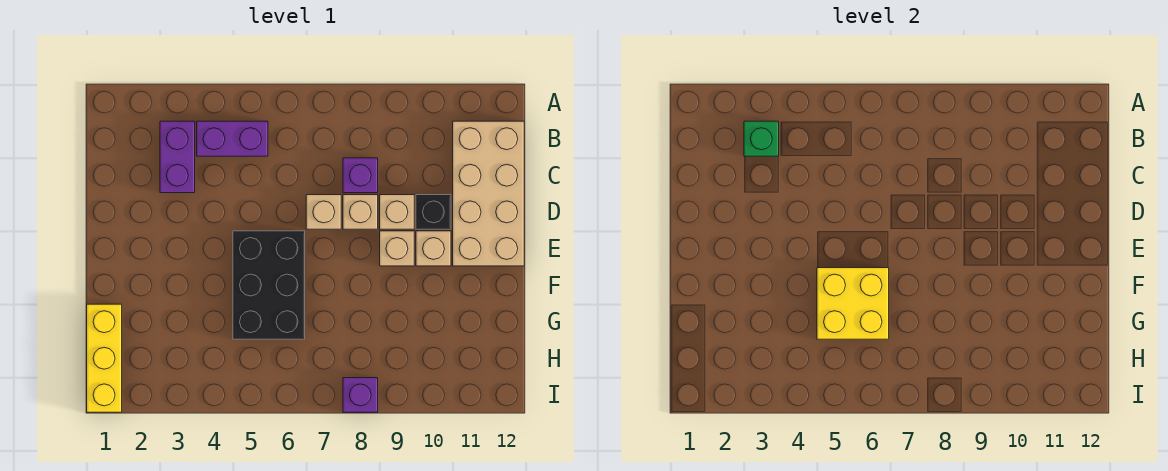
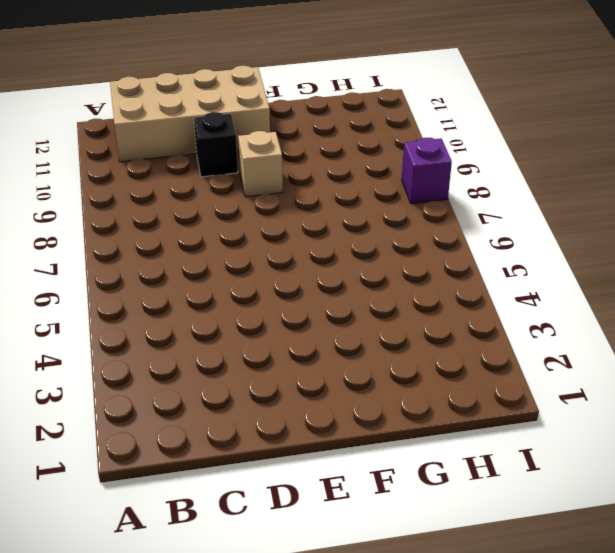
none -> purple 1x2 brick [160,121,195,193]
none -> purple 1x2 brick [197,121,268,156]
none -> purple 1x1 brick [343,158,378,193]

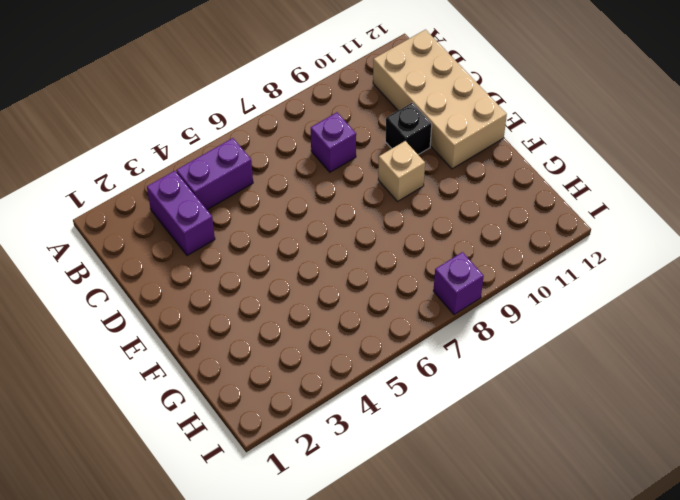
none -> tan 1x1 brick [306,195,341,229]
none -> tan 1x1 brick [343,195,378,229]
none -> tan 1x1 brick [380,195,414,229]

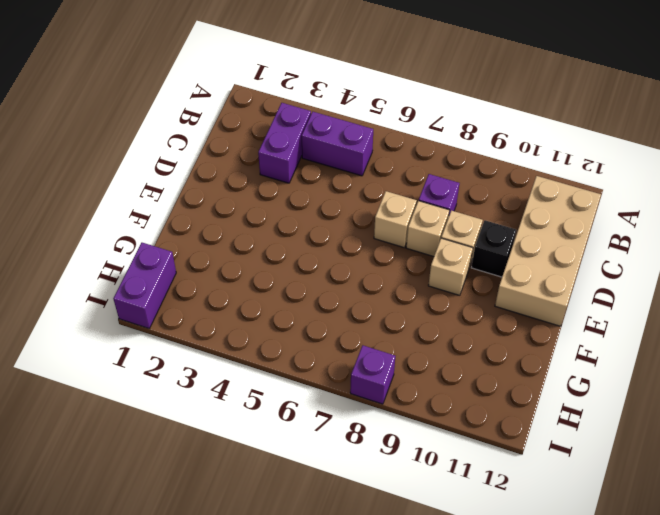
purple 1x2 brick [113,243,176,328] -> yellow 1x3 brick [87,304,122,412]
none -> black 2x3 brick [233,231,305,339]
none -> tan 1x1 brick [416,231,451,266]
none -> green 1x1 brick [744,121,779,156]

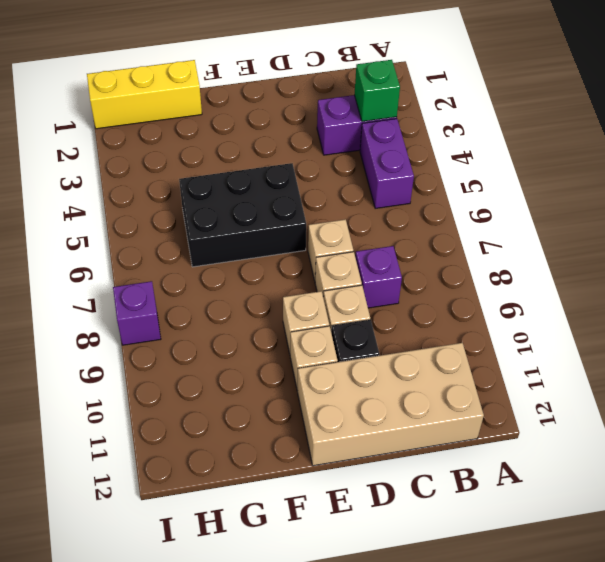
none -> yellow 2x2 brick [817,268,889,339]

